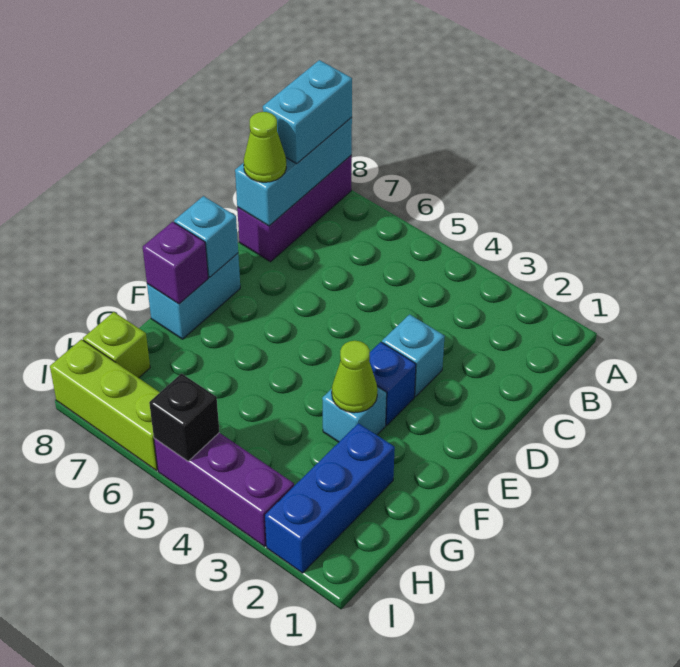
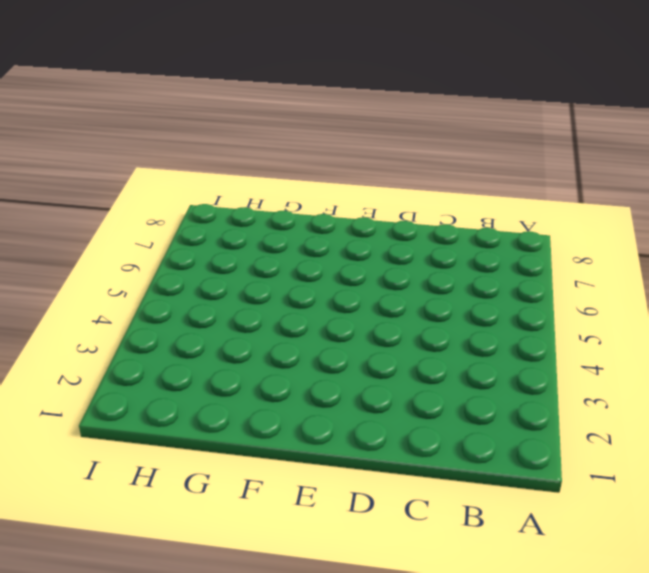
none -> purple 1x3 brick [237,155,352,262]
none -> cyan 1x1 brick [382,314,445,397]
none -> blue 1x1 brick [369,342,416,425]

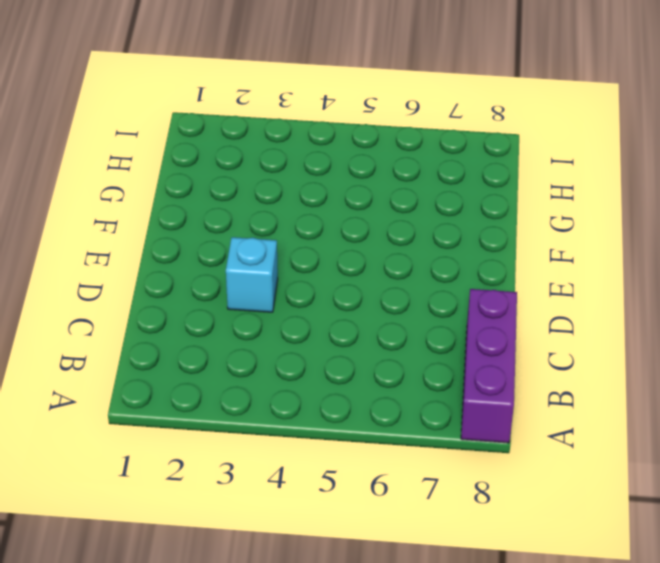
none -> blue 1x1 brick [369,342,416,425]
none -> cyan 1x2 brick [147,253,240,339]
none -> cyan 1x1 brick [322,387,387,442]

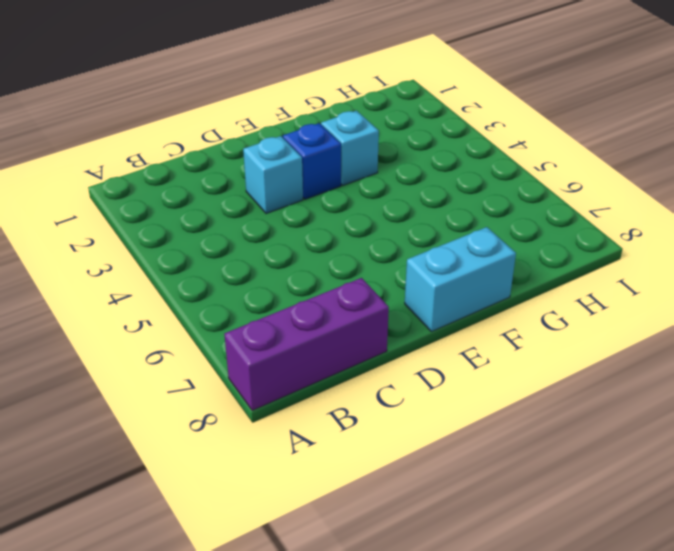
none -> blue 1x3 brick [265,423,395,573]
none -> lime 1x1 brick [83,312,150,378]
none -> purple 1x3 brick [154,433,294,547]

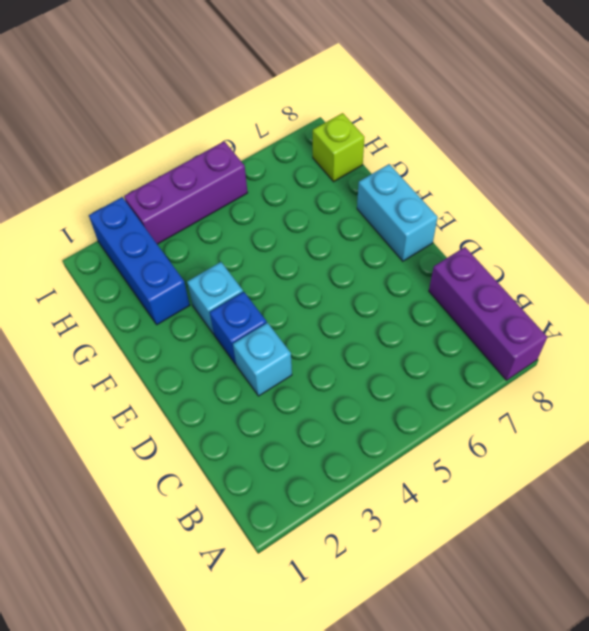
none -> lime 1x3 brick [50,339,160,471]
none -> cyan 1x3 brick [235,117,352,226]
none -> cyan 1x1 brick [174,196,238,277]

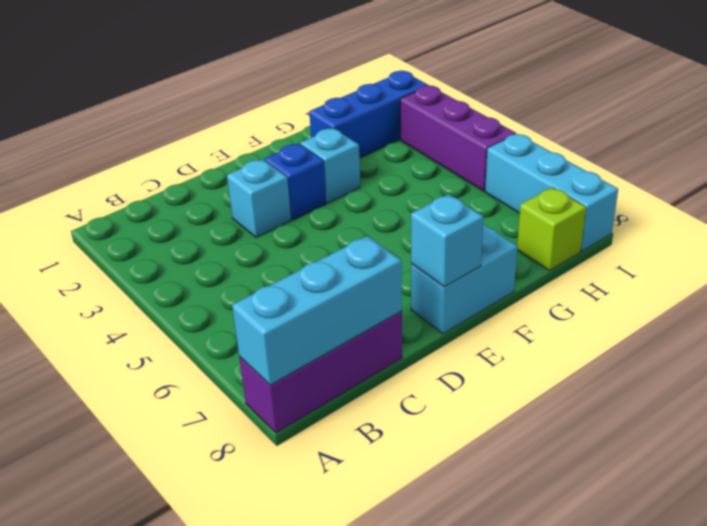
cyan 1x3 brick [485,134,618,251] -> lime 1x3 brick [50,339,160,471]
none -> lime 1x1 cone [332,341,378,413]
none -> purple 1x1 brick [143,222,208,304]
none -> black 1x1 brick [149,374,219,461]

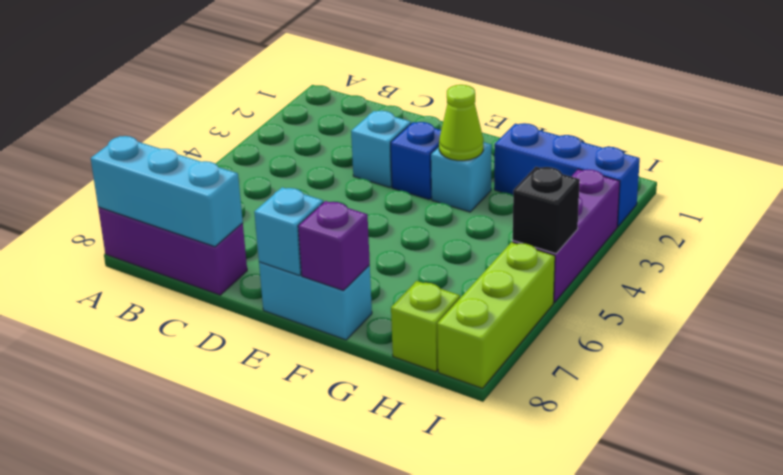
none -> cyan 1x2 brick [263,60,352,164]
none -> lime 1x1 cone [244,112,286,182]

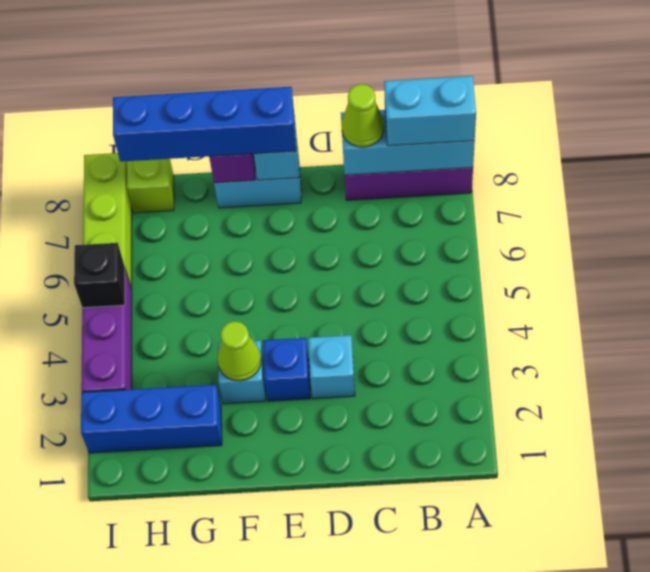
blue 1x4 brick [113,87,296,162] -> none

